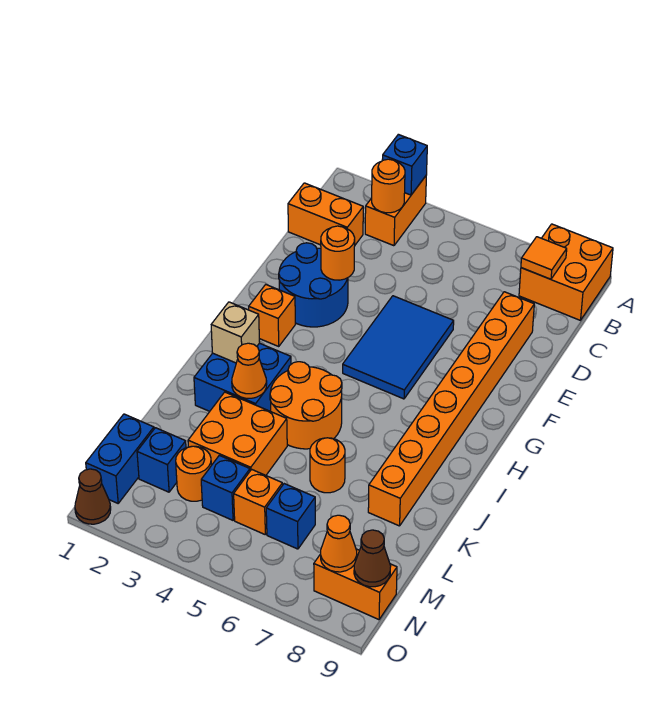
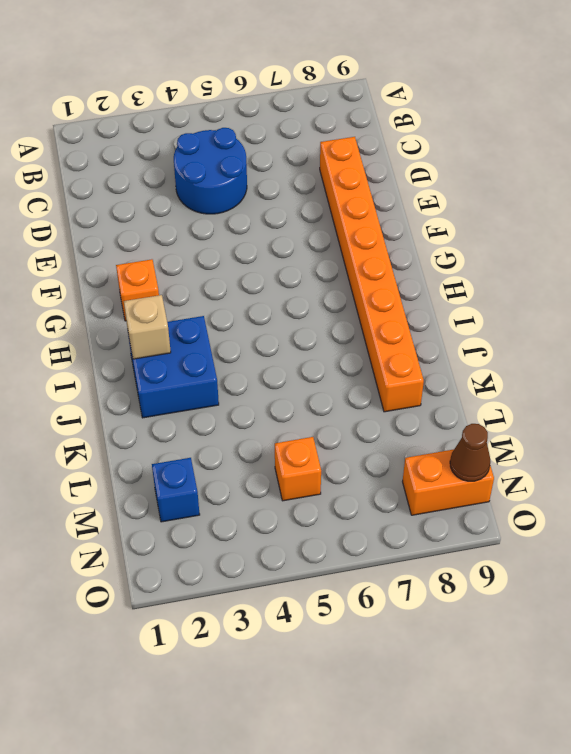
blue 2x2 round brick [174,128,247,214] -> blue 2x2 round brick moved to [279,243,348,327]
none -> orange 1x2 brick [365,176,426,246]
none -> orange 2x2 brick [519,224,613,320]
none -> orange 1x2 brick [288,183,363,245]

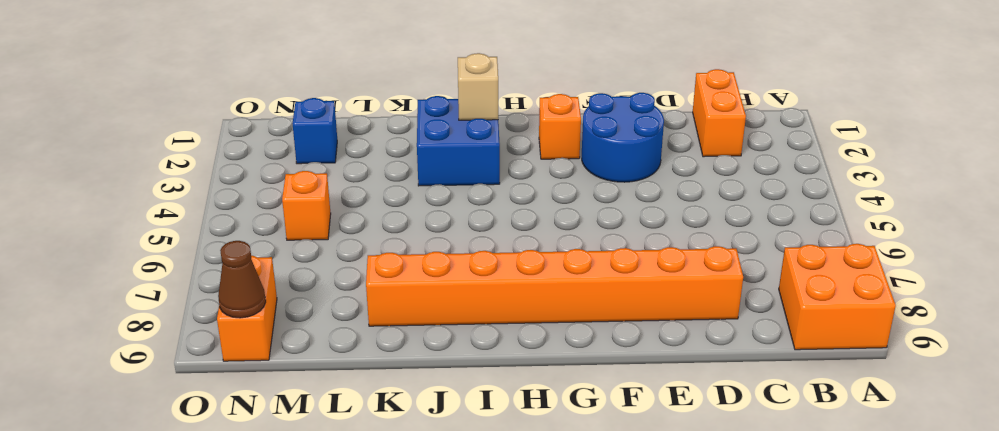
none -> orange 1x2 brick [365,176,426,246]
none -> blue 2x3 tile [343,296,454,399]
none -> orange 2x2 round brick [270,362,342,449]

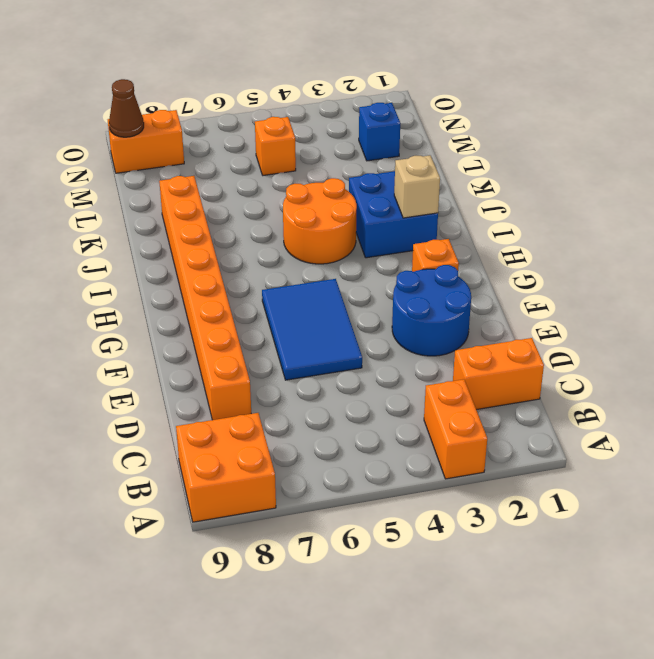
none -> orange 2x2 brick [188,392,287,475]
none -> orange 1x1 round brick [310,438,345,493]
none -> blue 1x2 brick [86,414,154,503]

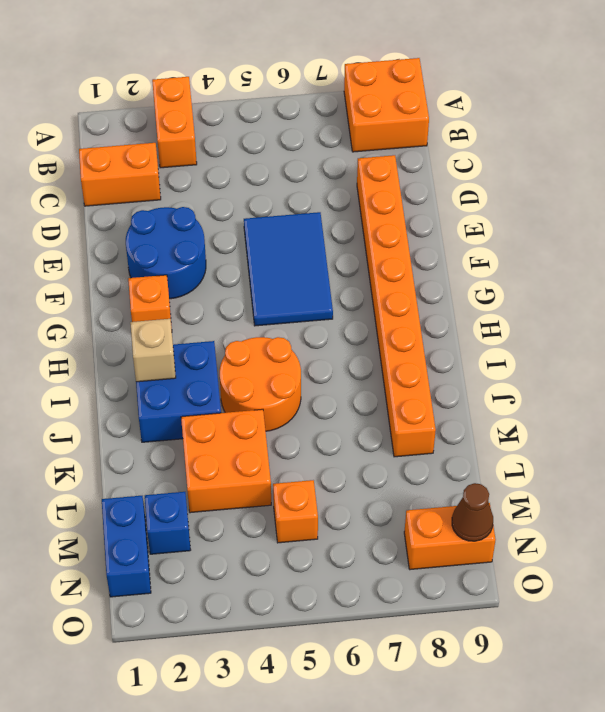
none -> orange 1x1 round brick [310,438,345,493]
none -> orange 1x1 round brick [176,446,211,501]
none -> blue 1x1 brick [201,455,250,520]

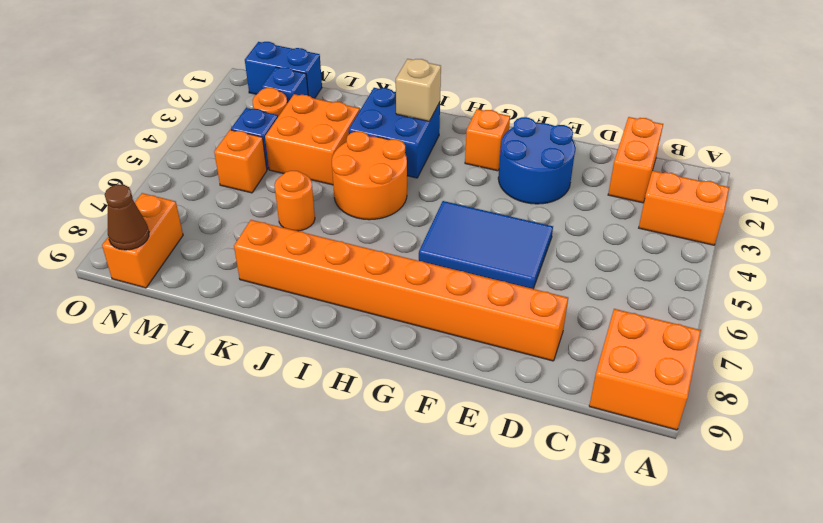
none -> blue 1x1 brick [266,484,315,549]
none -> brown 1x1 cone [75,469,111,524]
none -> blue 1x1 brick [382,134,427,195]

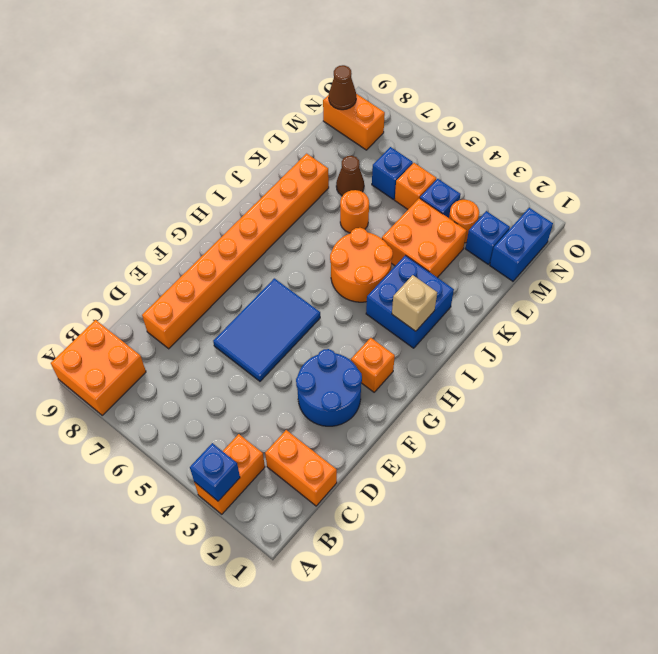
brown 1x1 cone [336,156,364,196] -> brown 1x1 cone moved to [75,469,111,524]
none -> orange 1x1 round brick [372,159,405,213]
none -> orange 1x1 tile [521,237,567,279]
none -> orange 1x1 round brick [321,226,355,280]

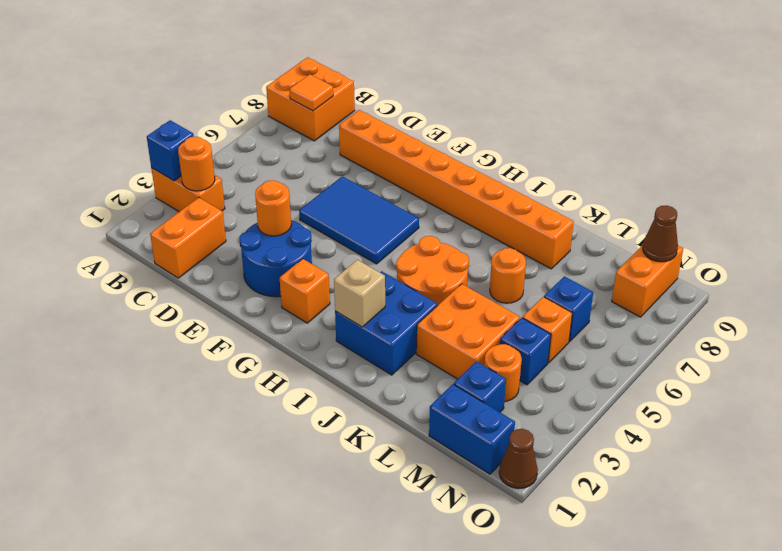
none -> orange 1x1 cone [232,343,267,398]
none -> orange 1x1 cone [321,515,357,572]

